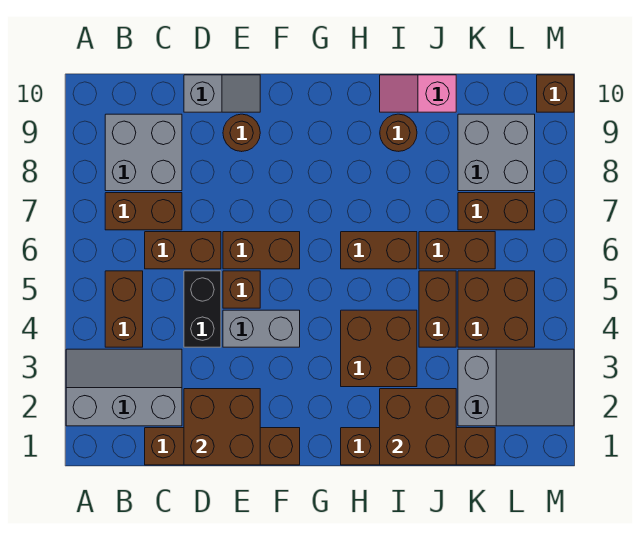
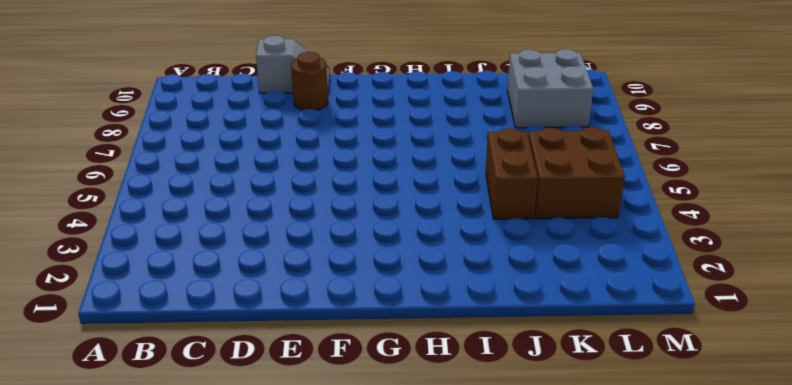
none -> grey 2x3 slope [66,349,182,426]
none -> brown 1x2 brick [105,271,143,347]
none -> brown 1x2 brick [105,193,182,230]

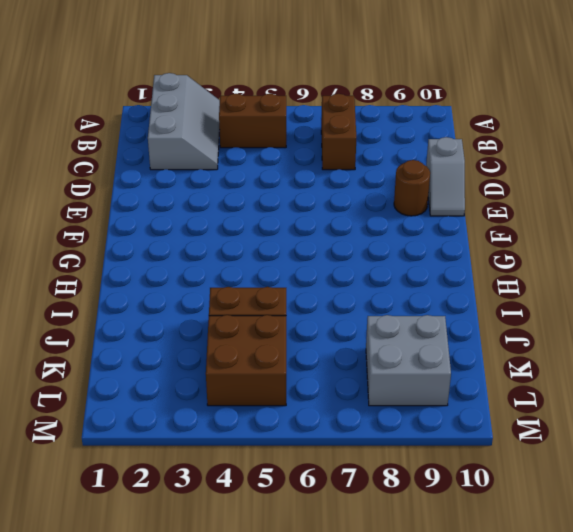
none -> grey 2x2 brick [105,114,182,191]
none -> brown 1x4 brick [145,428,300,465]
none -> brown 1x2 brick [145,232,221,269]

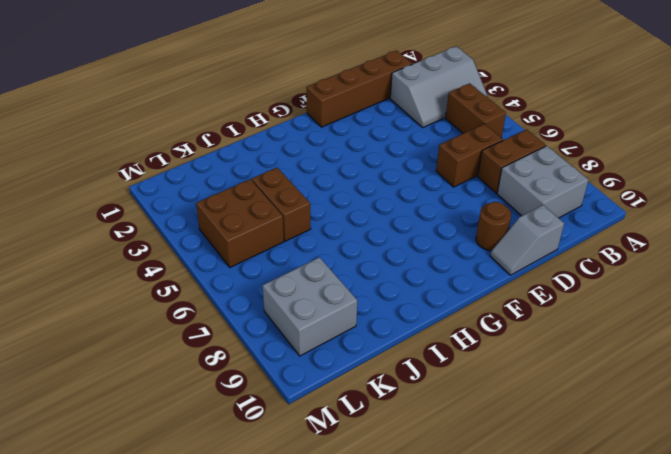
none -> black 1x2 brick [184,271,221,347]
none -> grey 1x2 brick [223,310,300,347]
none -> brown 1x1 brick [223,271,260,308]

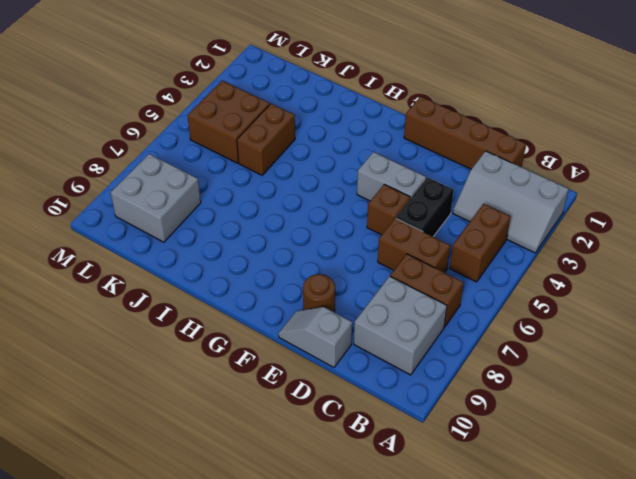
none -> brown 1x2 brick [223,232,300,269]
none -> brown 1x4 brick [341,428,495,465]
none -> brown 2x2 brick [341,310,417,387]

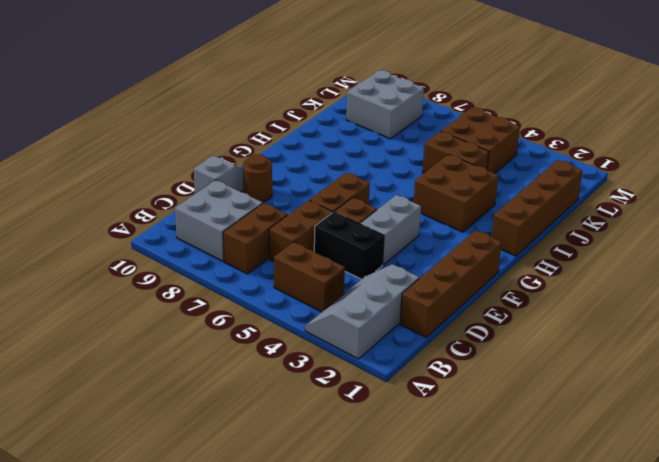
none -> brown 1x2 brick [341,232,417,269]
none -> brown 1x1 round brick [380,114,417,151]
none -> pink 1x2 slope [380,75,456,112]

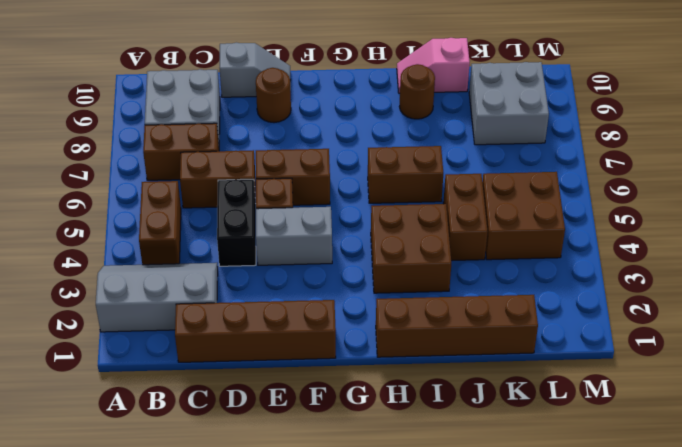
none -> brown 1x2 brick [419,232,495,269]
none -> grey 2x3 slope [458,349,574,426]
none -> brown 1x2 brick [458,193,535,230]

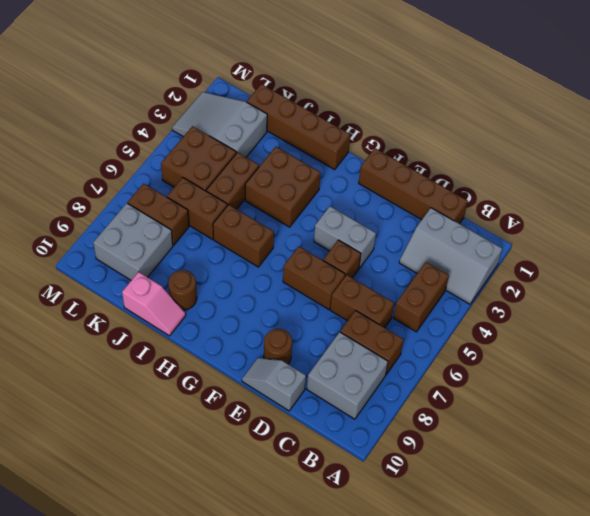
none -> black 1x2 brick [184,271,221,347]
none -> brown 1x1 brick [537,75,574,112]
none -> brown 2x2 brick [184,389,260,465]

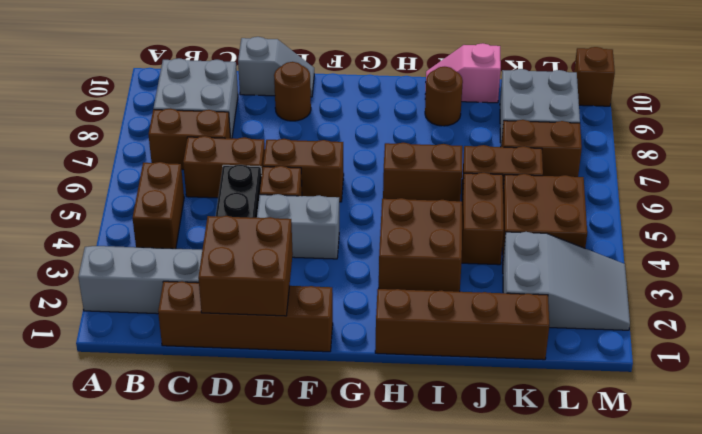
none -> brown 2x2 brick [380,389,456,465]

